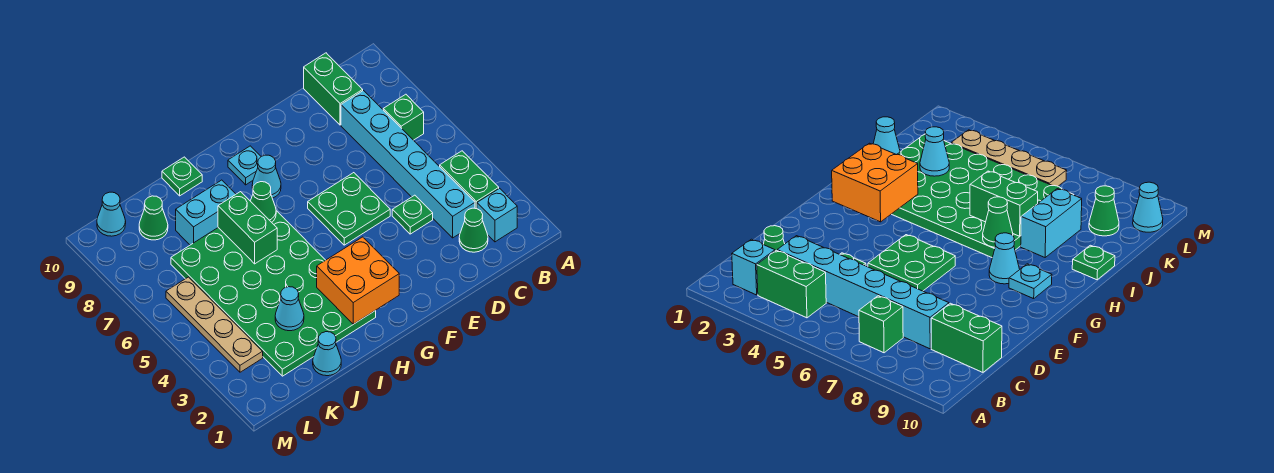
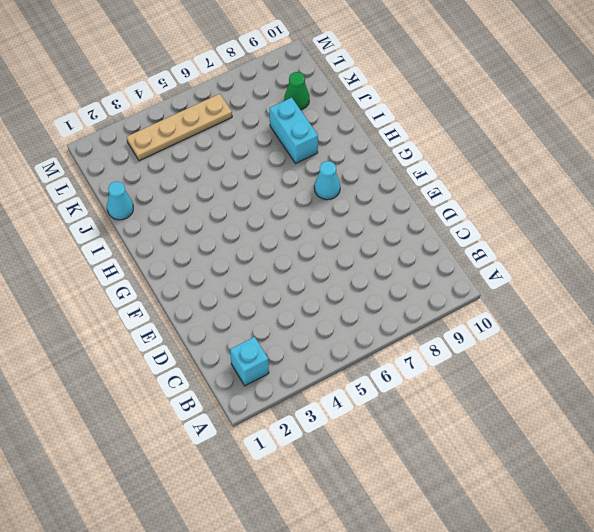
none -> green 1x2 brick [440,151,499,209]
none -> green 1x1 brick [383,94,424,140]
none -> green 1x1 cone [459,208,488,252]

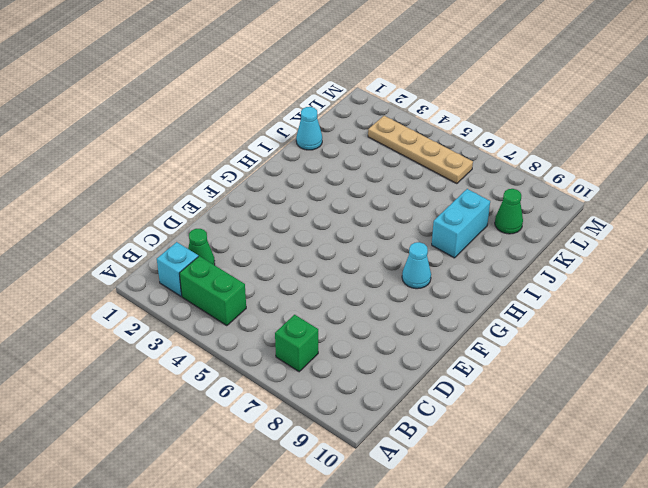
none -> cyan 1x6 brick [341,91,475,238]
none -> green 1x2 brick [304,53,363,125]
none -> green 1x1 plate [392,195,433,234]

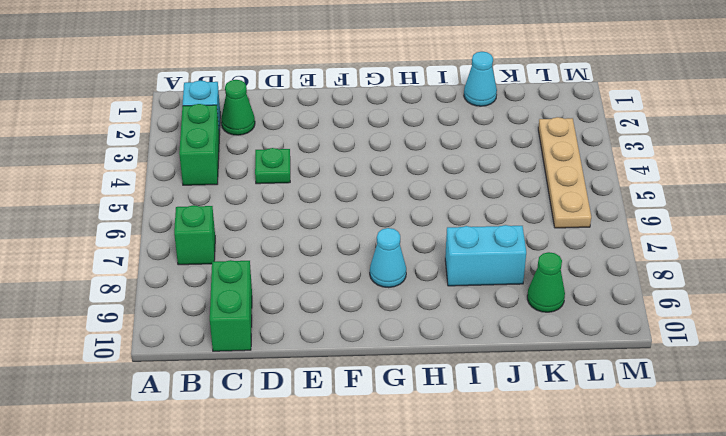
none -> cyan 1x6 brick [341,91,475,238]
none -> green 2x2 plate [308,173,390,245]
none -> cyan 1x1 plate [228,146,261,185]

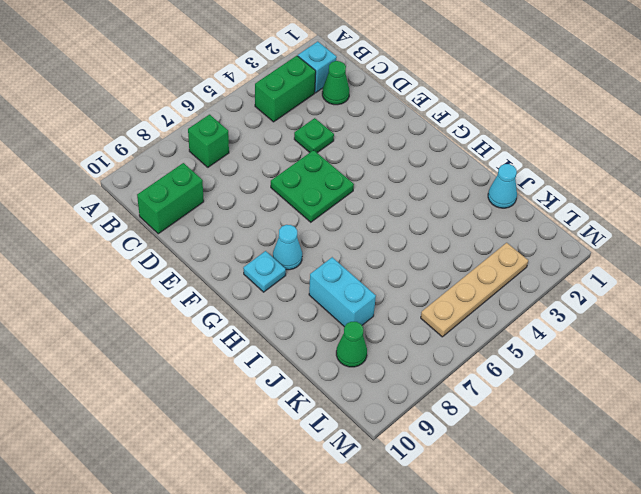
none -> cyan 1x6 brick [341,91,475,238]
none -> green 4x6 plate [171,211,376,376]
none -> green 1x1 plate [162,157,202,196]

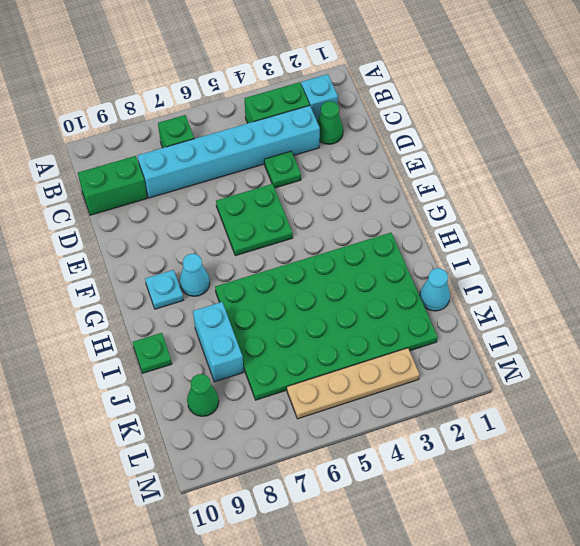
none -> cyan 1x1 cone [97,192,126,236]
none -> orange 2x2 brick [317,237,399,324]
none -> green 1x1 cone [251,182,276,222]

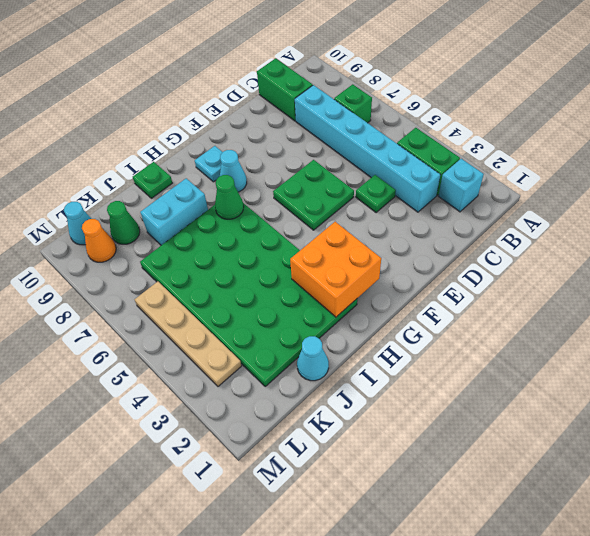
orange 1x1 cone [82,219,116,262] -> none
none -> green 1x1 cone [459,208,488,252]
none -> green 1x2 brick [218,192,277,264]
none -> cyan 1x1 cone [275,287,304,331]

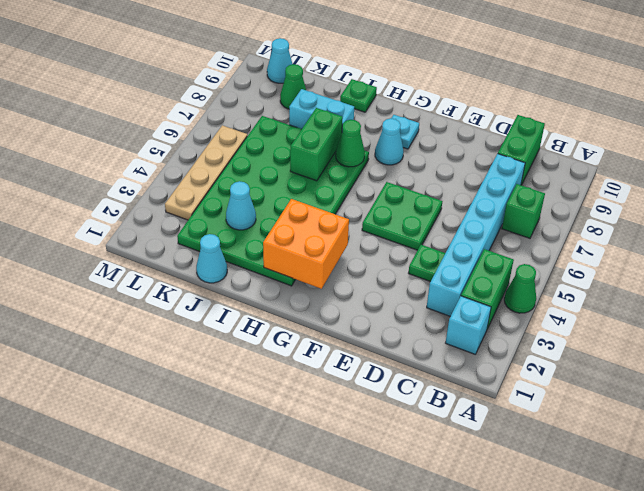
green 1x1 cone [504,264,536,313] -> green 1x1 cone moved to [459,208,488,252]

